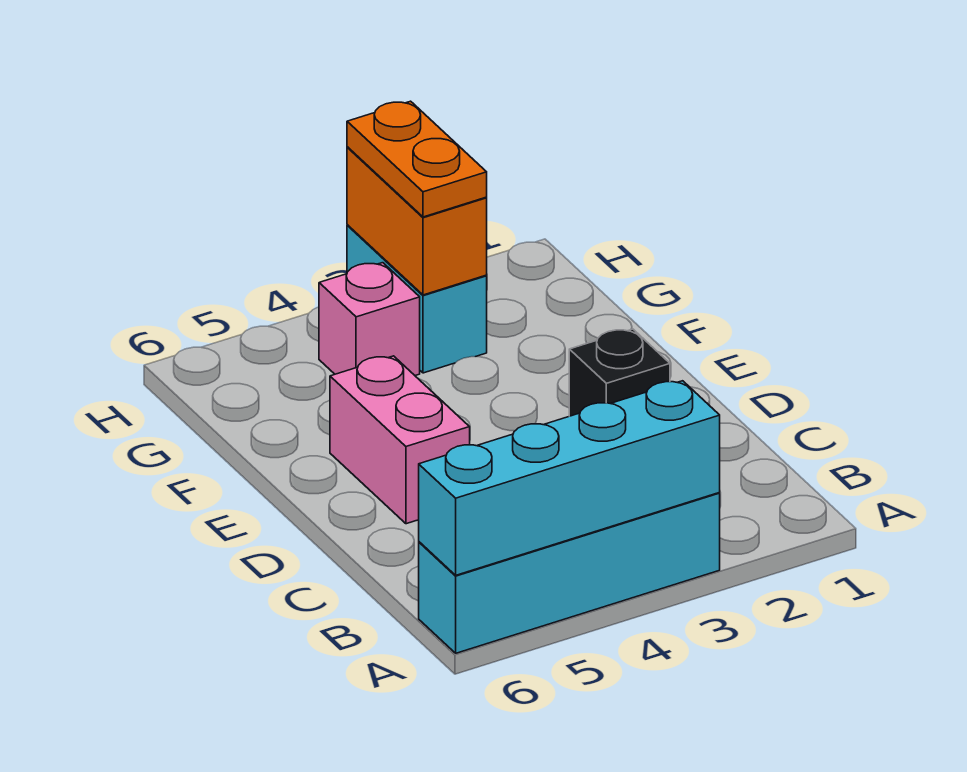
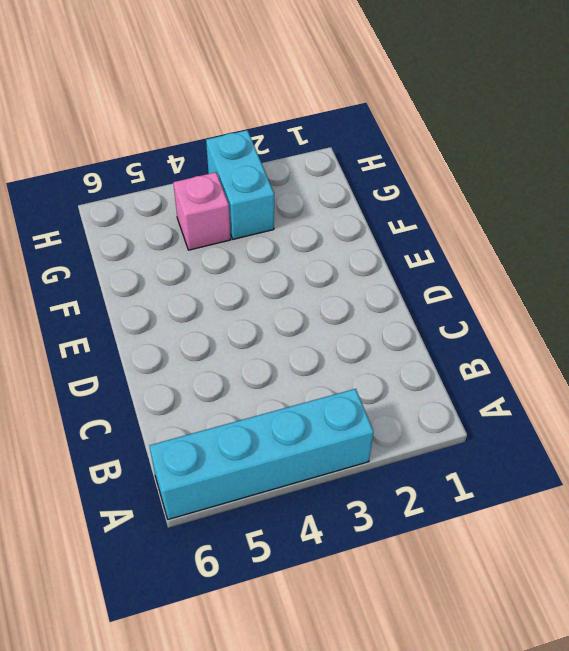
none -> black 1x1 brick [569,329,670,416]
none -> pink 1x2 brick [330,356,470,524]

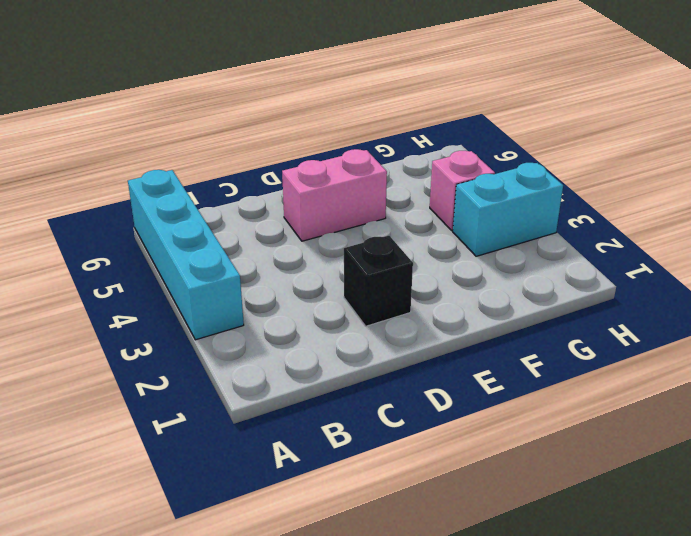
none -> cyan 1x4 brick [419,381,720,575]
none -> orange 1x2 brick [347,147,487,295]

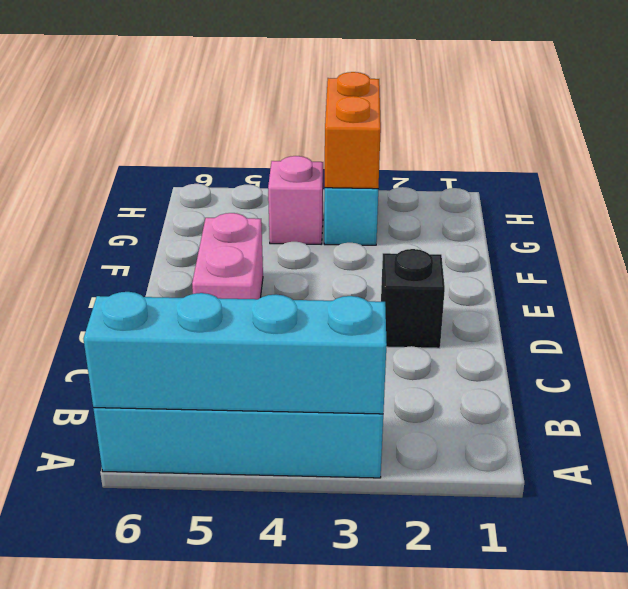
none -> orange 1x2 plate [347,101,487,217]

